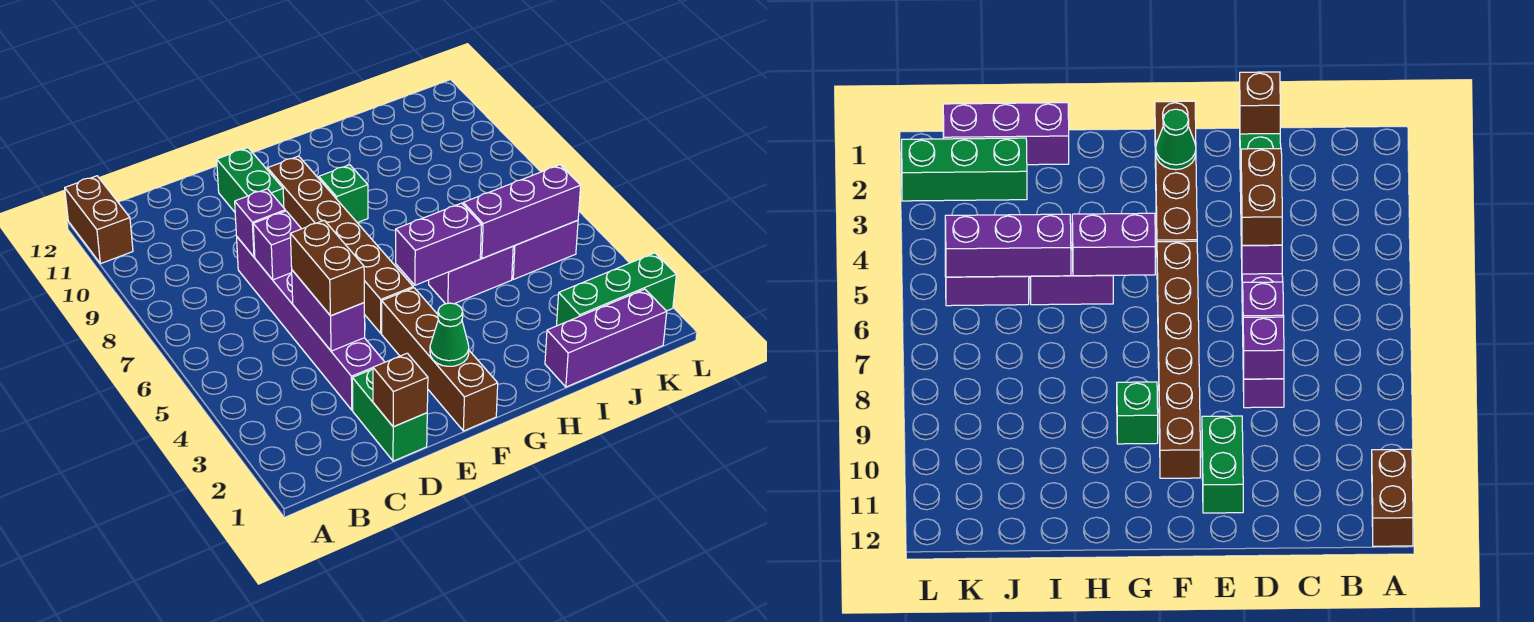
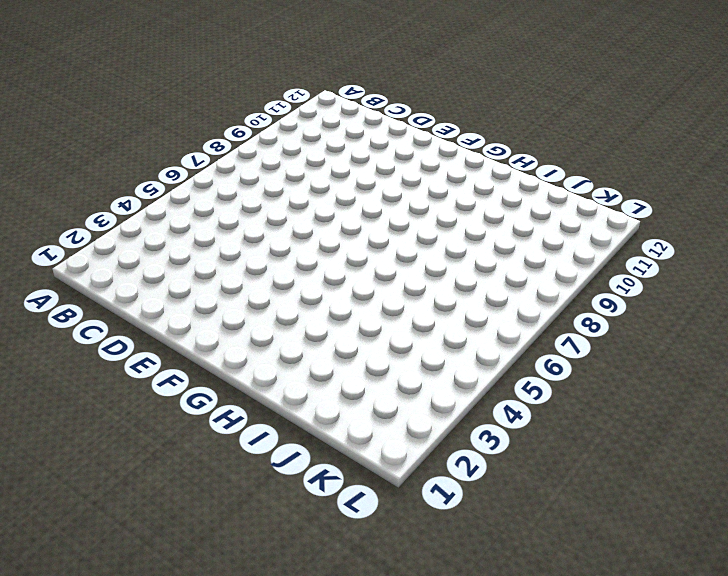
none -> brown 1x2 brick [65,176,133,264]
none -> green 1x2 brick [352,369,427,461]
none -> purple 1x6 brick [237,237,385,410]

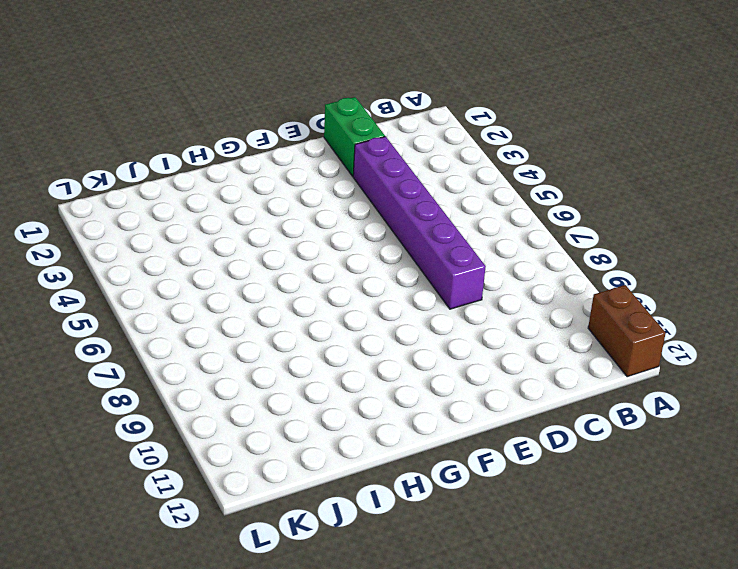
none -> green 1x2 brick [217,148,284,212]
none -> brown 1x4 brick [382,288,498,431]
none -> brown 1x6 brick [268,156,413,333]

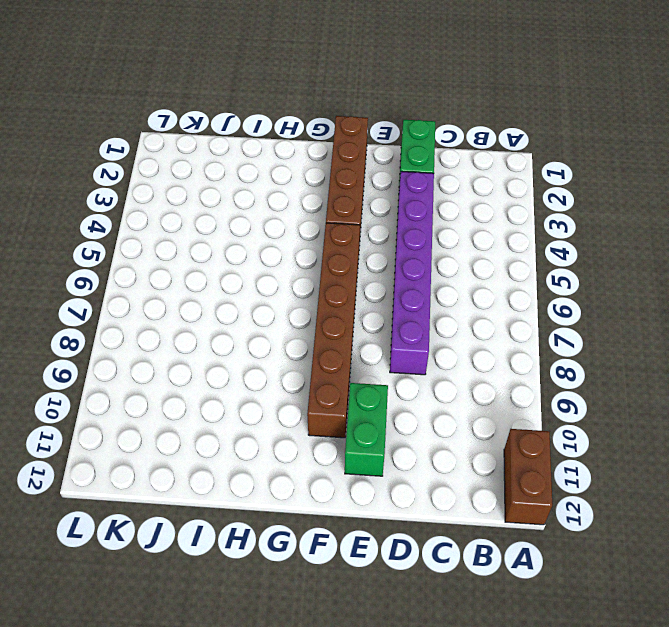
none -> green 1x1 brick [319,165,368,223]
none -> purple 1x2 brick [429,246,513,304]
none -> purple 1x3 brick [545,289,667,387]

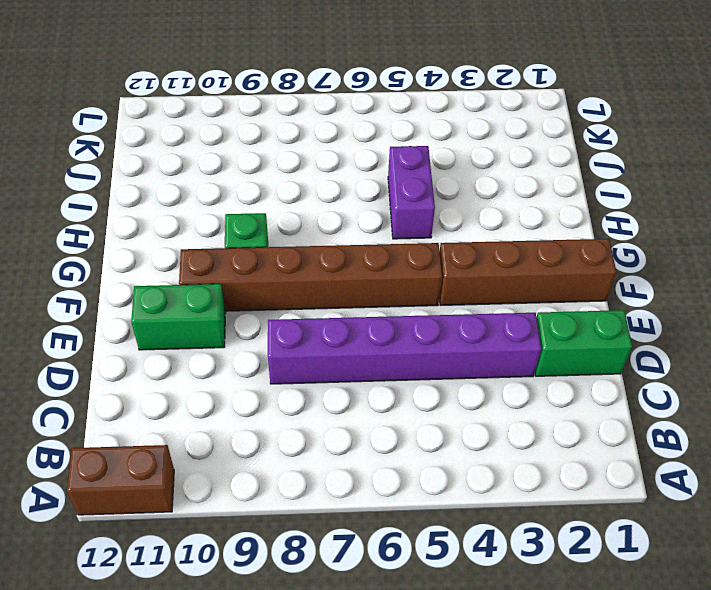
none -> purple 1x3 brick [545,289,667,387]
none -> green 1x3 brick [557,253,676,326]
none -> purple 1x2 brick [512,220,578,279]

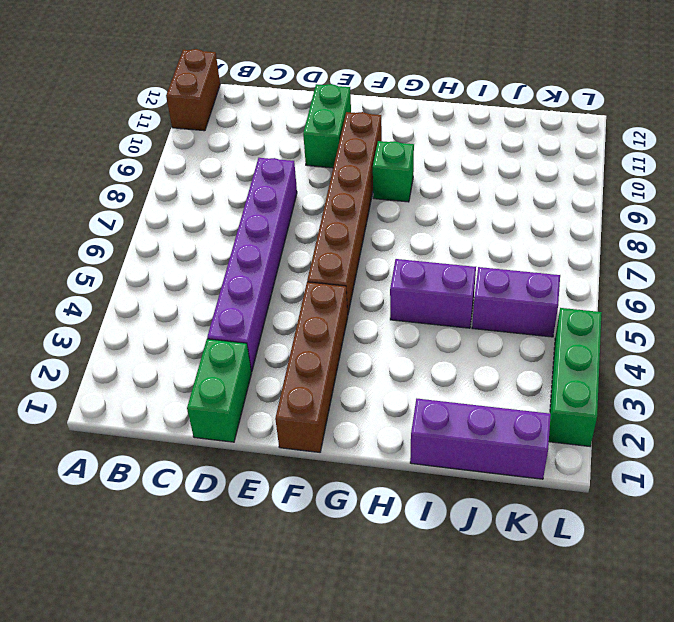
green 1x3 brick [549,308,602,446] -> green 1x3 brick turned to [557,253,676,326]
none -> brown 1x1 brick [373,353,428,427]
none -> purple 1x2 brick [292,270,365,351]
none -> purple 1x1 brick [253,211,301,280]

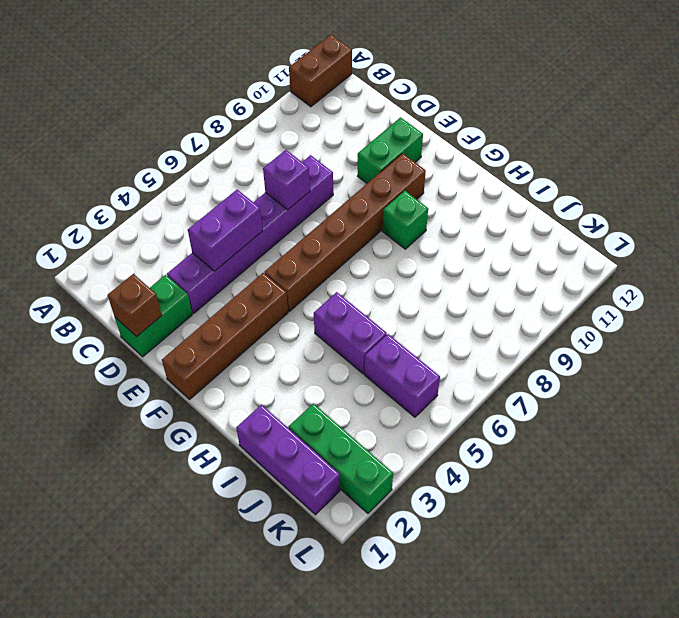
none -> purple 1x1 brick [235,189,285,257]
none -> green 1x1 cone [430,303,469,366]
none -> purple 1x2 brick [396,203,482,285]

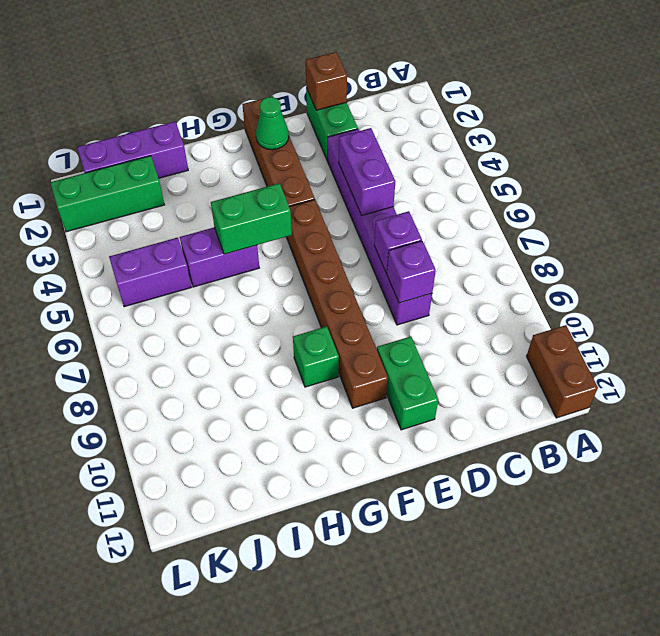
green 1x2 brick [211,183,292,254] -> purple 1x2 brick [396,203,482,285]
none -> purple 1x3 brick [463,165,581,258]
none -> brown 1x2 brick [290,220,364,316]

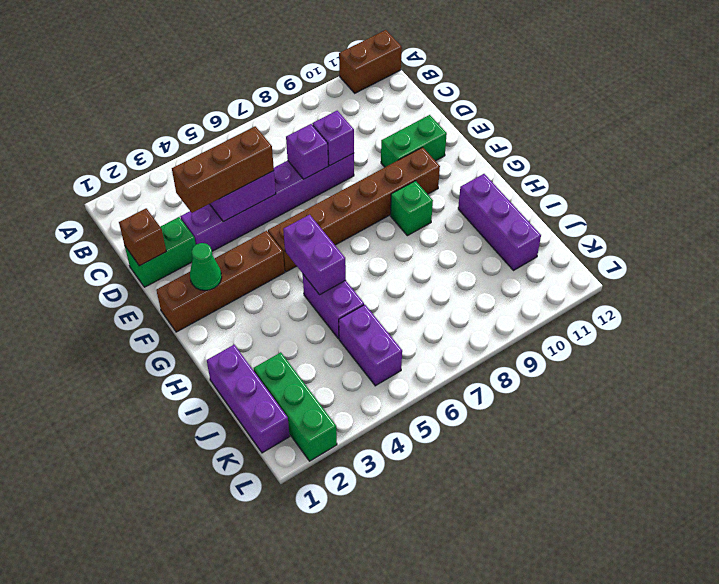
brown 1x3 brick [172,126,274,213] -> brown 1x2 brick [290,220,364,316]
purple 1x3 brick [458,174,541,270] -> purple 1x3 brick moved to [463,165,581,258]

